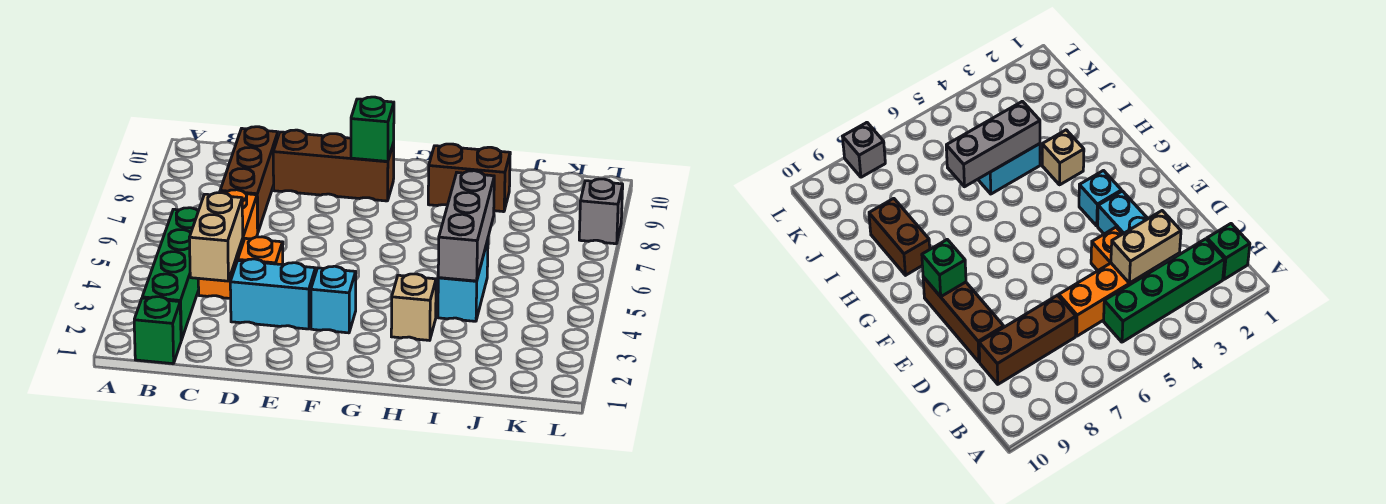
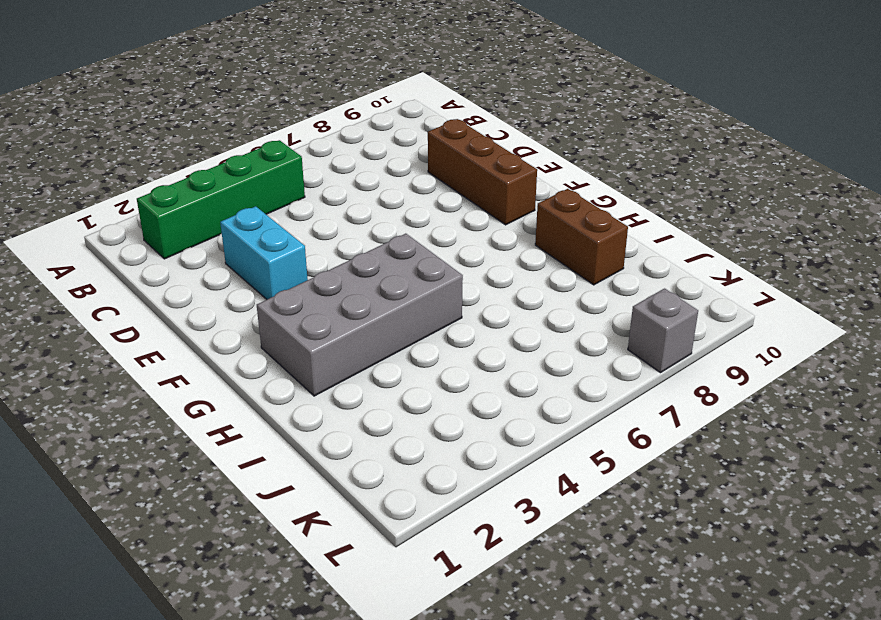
grey 2x4 brick [257,234,463,396] -> tan 1x1 brick [391,274,436,340]
none -> green 1x1 brick [134,297,181,364]
none -> orange 1x3 brick [198,190,258,299]
none -> brown 1x3 brick [220,127,278,231]

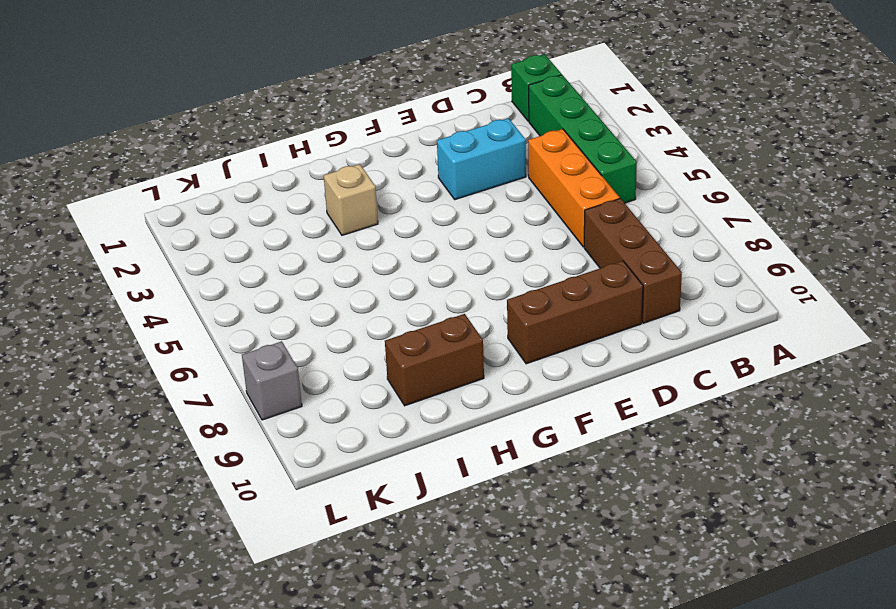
none -> orange 1x1 brick [238,237,283,265]
none -> cyan 1x1 brick [311,266,356,333]
none -> cyan 1x2 brick [438,240,488,321]

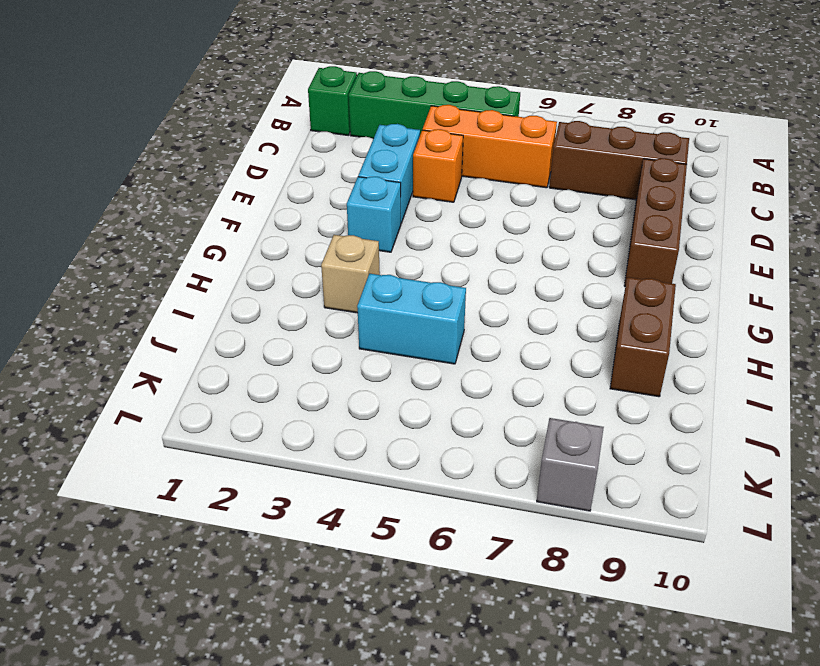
none -> tan 1x2 brick [189,193,243,281]
none -> green 1x1 brick [351,97,394,161]
none -> grey 1x3 brick [438,171,494,281]

